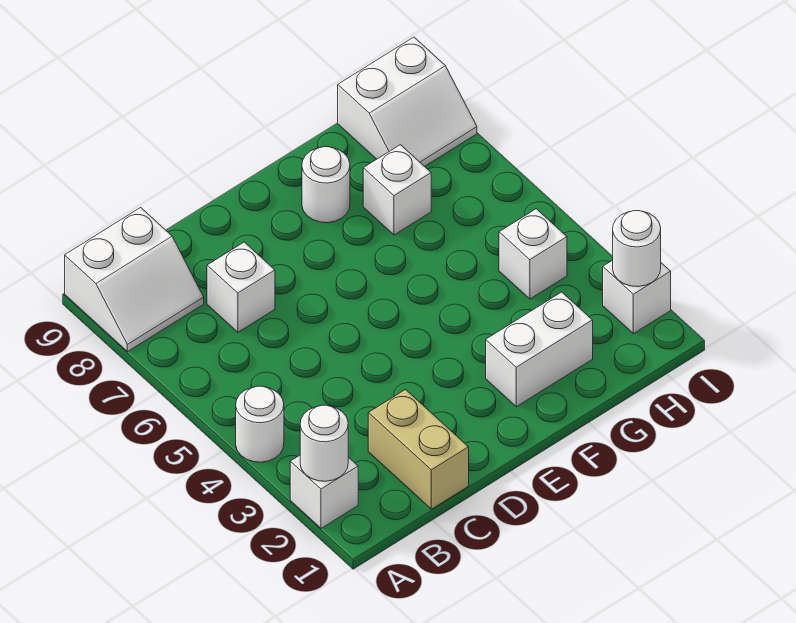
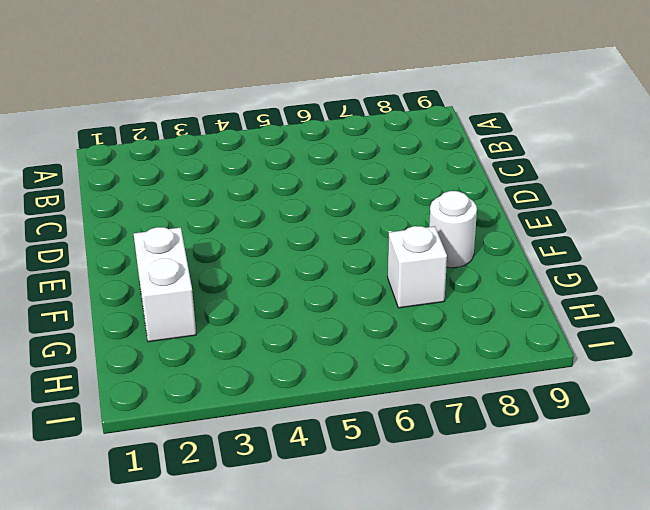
none -> white 1x1 brick [290,455,358,528]
none -> white 1x1 round brick [236,386,284,462]
none -> white 2x2 slope [65,208,204,352]

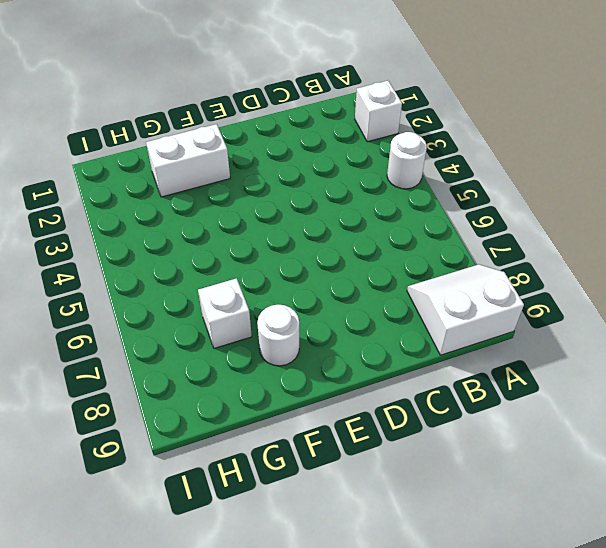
none -> tan 1x2 brick [368,390,469,509]
none -> white 1x1 brick [207,242,275,332]
none -> white 1x1 brick [499,209,567,299]

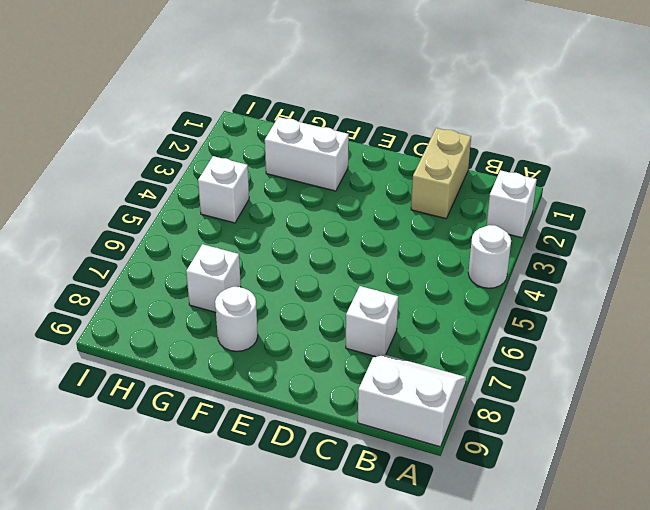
none -> white 2x2 slope [338,37,477,166]
none -> white 1x1 brick [603,260,671,334]
none -> white 1x1 round brick [300,405,348,481]

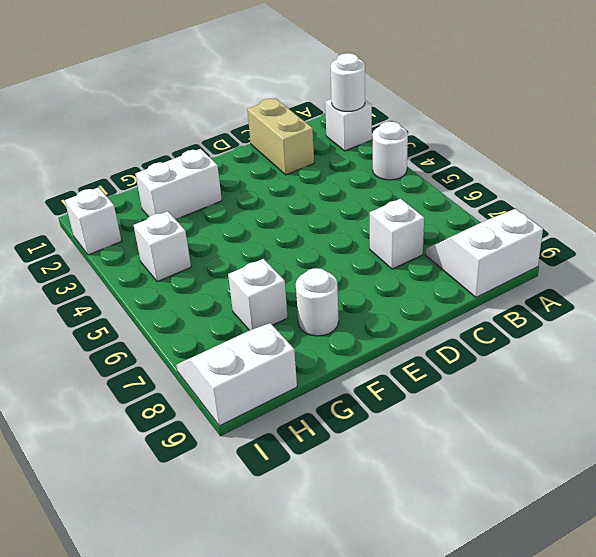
none -> white 1x1 round brick [613,211,661,287]

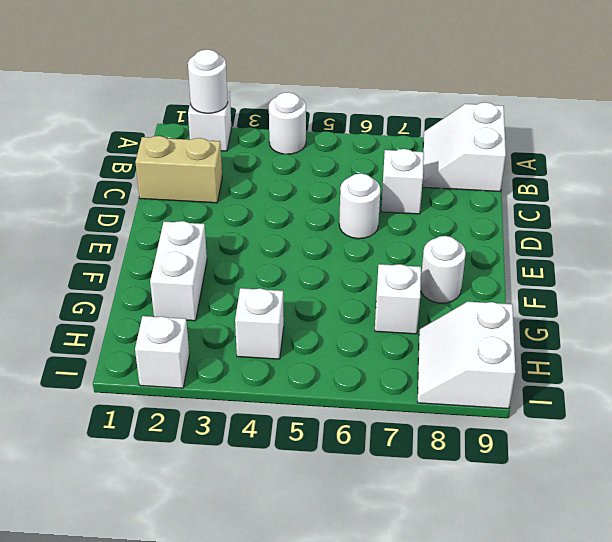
white 1x1 round brick [339,173,380,239] -> white 1x1 round brick moved to [613,211,661,287]

